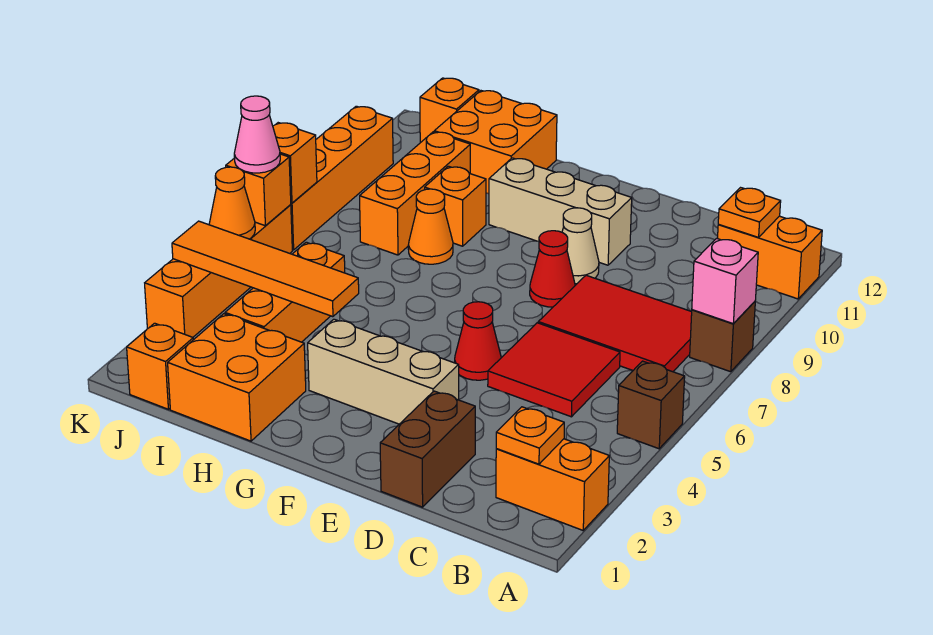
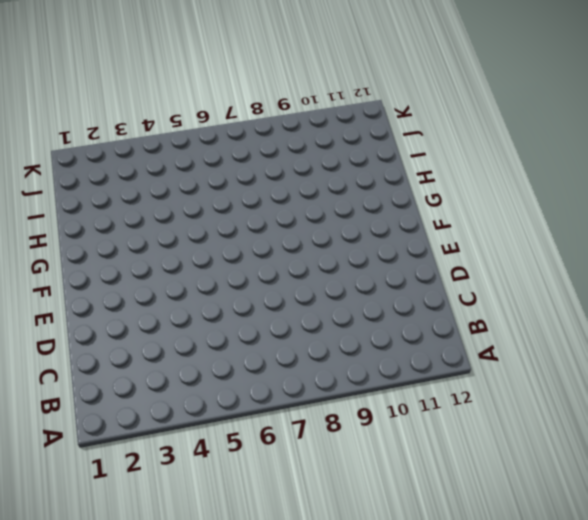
none -> orange 1x2 brick [496,439,609,530]
none -> brown 1x1 brick [617,361,685,449]
none -> brown 1x1 brick [690,302,755,372]
none -> orange 1x2 brick [718,216,822,299]

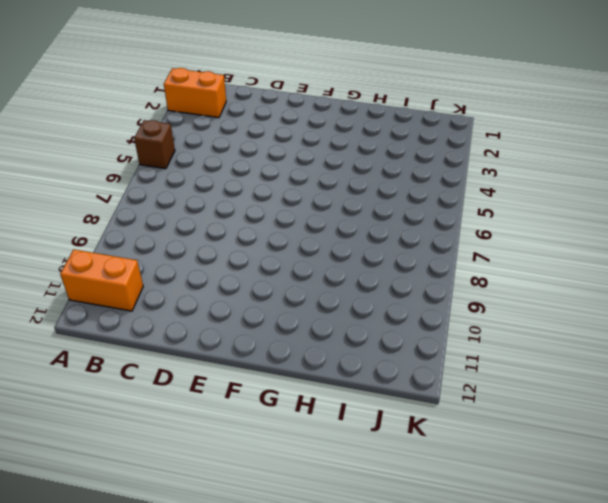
none -> brown 1x1 brick [690,302,755,372]
none -> red 2x3 tile [538,275,692,372]
none -> red 2x2 tile [488,323,620,417]
none -> brown 1x2 brick [380,391,475,507]

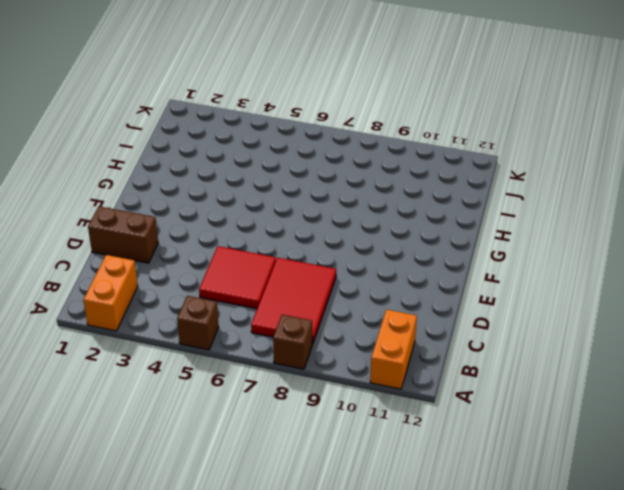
none -> tan 1x3 brick [308,319,459,424]
none -> red 1x1 cone [455,302,501,380]
none -> red 1x1 cone [530,231,575,307]
none -> tan 1x1 cone [562,208,599,284]

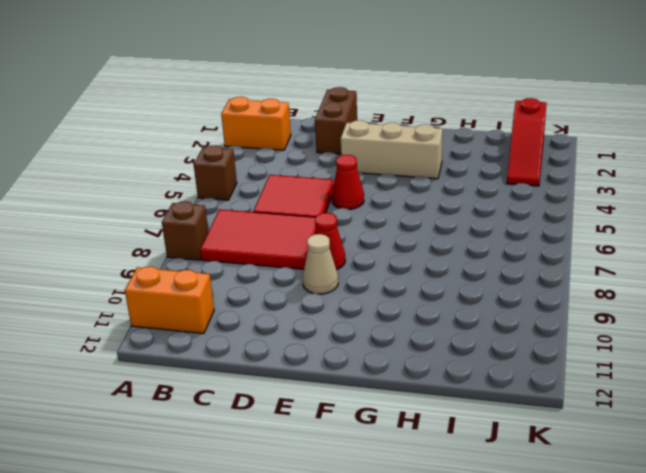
red 1x3 slope [507,98,546,186] -> orange 1x1 brick [127,323,193,409]
none -> tan 1x3 brick [489,158,632,265]
none -> orange 2x2 brick [168,314,306,441]
none -> orange 1x1 cone [408,189,453,264]
none -> orange 1x1 brick [425,166,486,246]

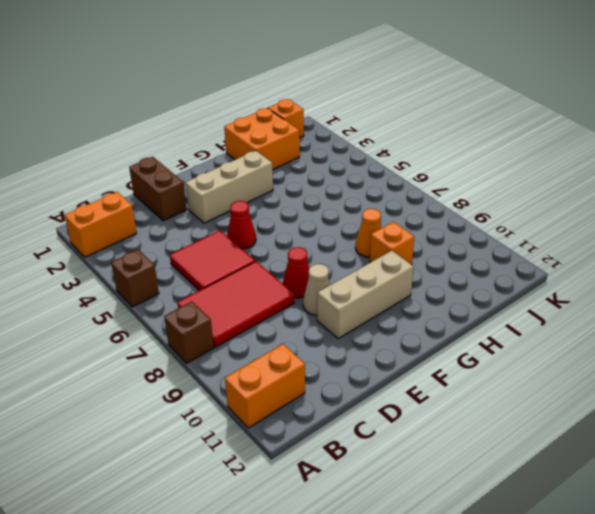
none -> orange 2x2 brick [434,91,557,194]
none -> orange 1x3 brick [225,242,345,342]
none -> orange 1x3 brick [360,132,470,255]
none -> orange 1x1 brick [420,78,479,143]

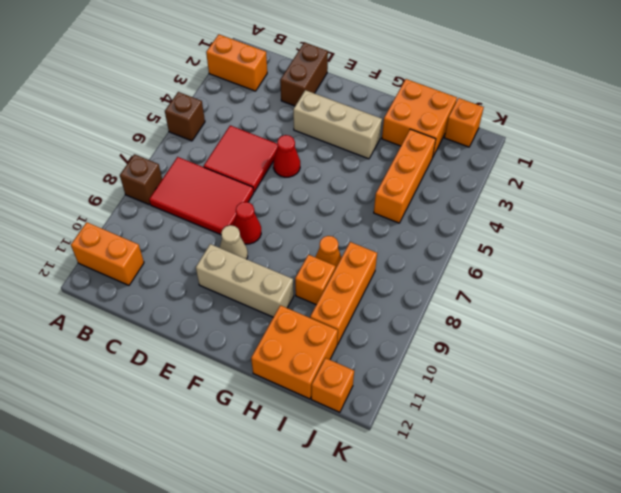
none -> orange 1x4 brick [145,205,292,337]
none -> orange 1x4 brick [291,106,393,250]
none -> pink 1x1 brick [692,238,758,323]
none -> orange 1x1 plate [496,407,564,464]

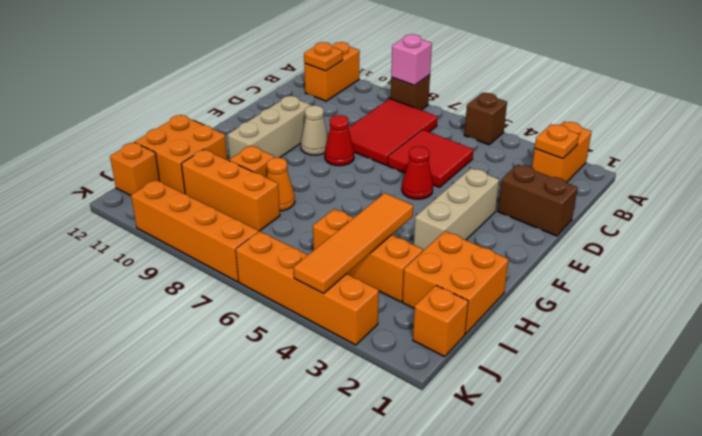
none -> orange 1x1 cone [209,167,255,239]
none -> orange 1x1 brick [226,154,291,226]
none -> orange 1x1 brick [273,123,317,203]
none -> pink 1x1 cone [234,96,280,173]

